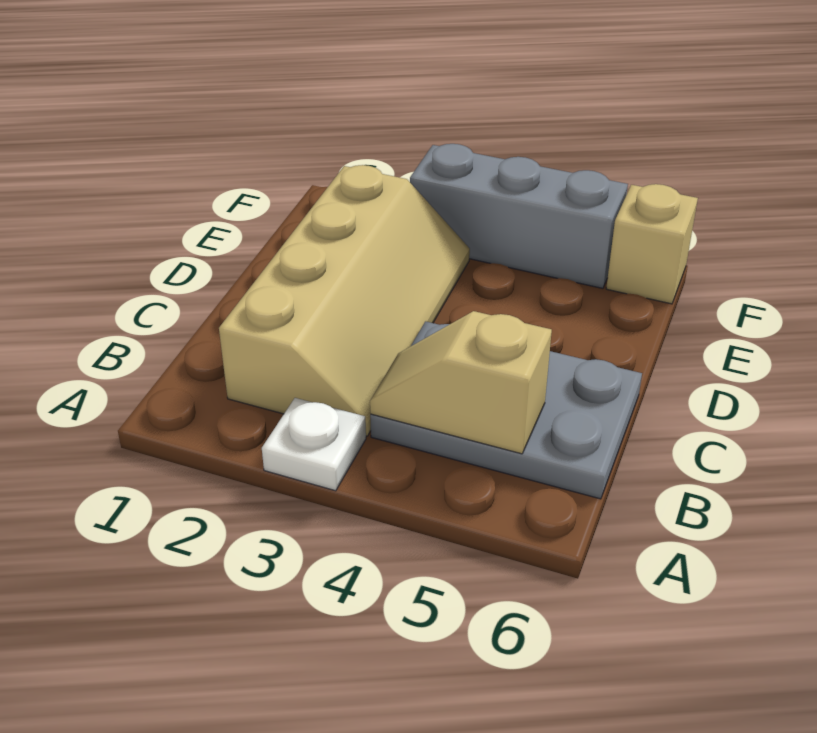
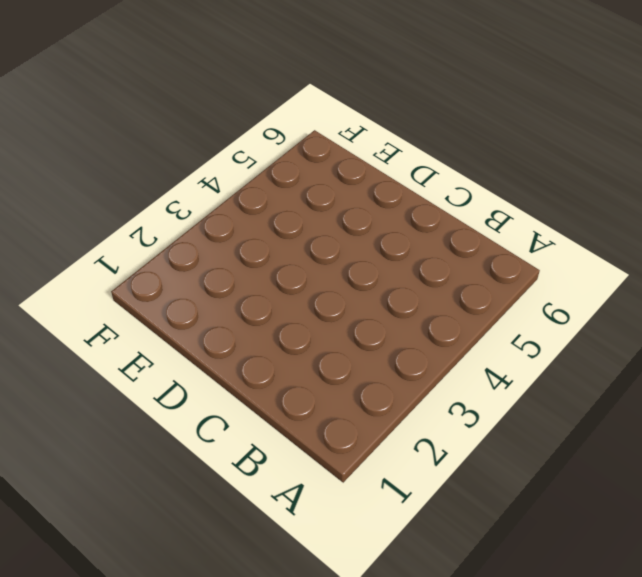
none -> white 1x1 plate [262,398,366,491]
none -> tan 2x4 slope [219,165,470,436]

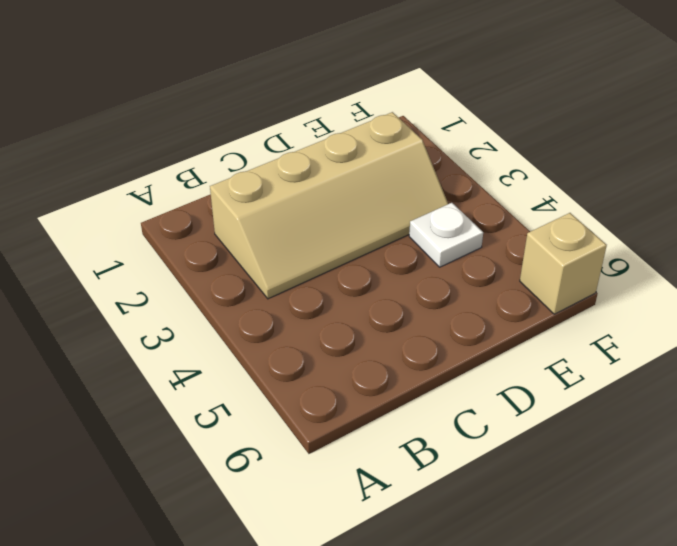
white 1x1 plate [409,203,483,267] -> white 1x1 plate moved to [262,398,366,491]
none -> grey 2x3 plate [370,321,642,499]
none -> grey 1x3 brick [410,144,628,288]

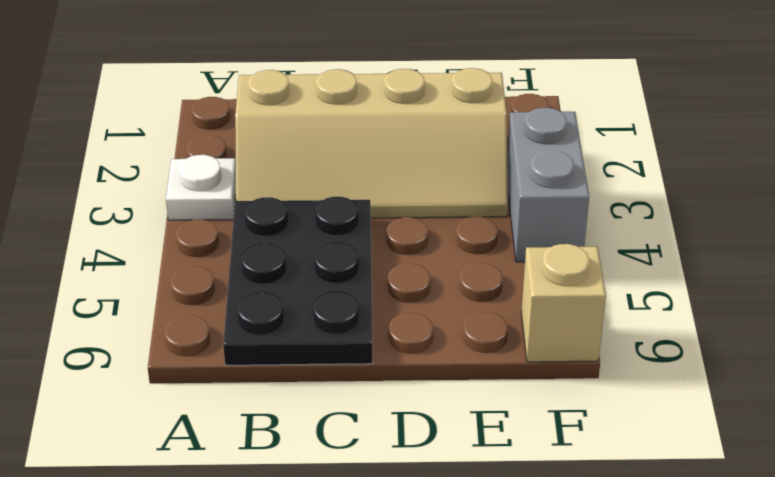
black 2x3 plate [223,197,373,365] -> grey 2x3 plate [370,321,642,499]
grey 1x2 brick [507,108,589,262] -> grey 1x3 brick [410,144,628,288]
none -> tan 1x2 slope [370,311,552,454]

